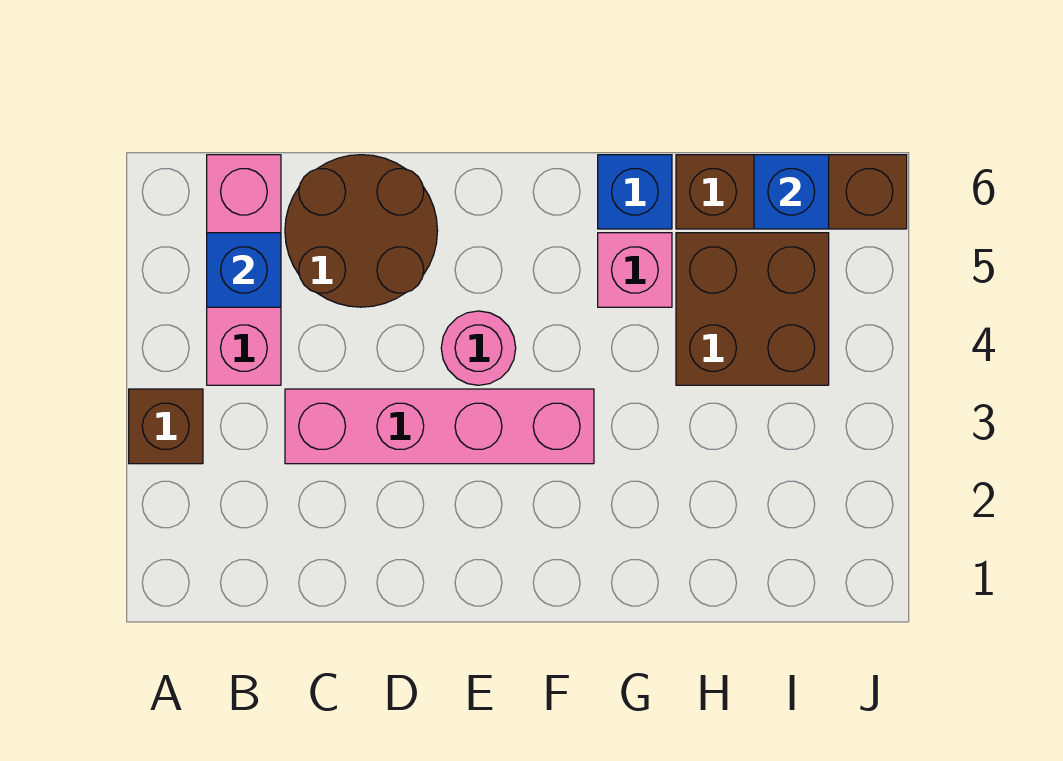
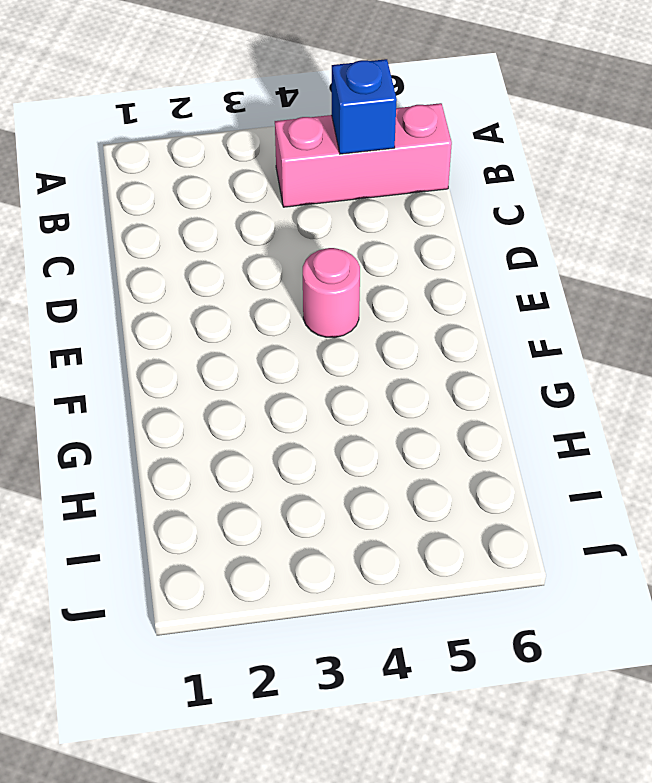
none -> brown 1x1 brick [129,389,203,464]
none -> pink 1x4 brick [285,389,594,464]

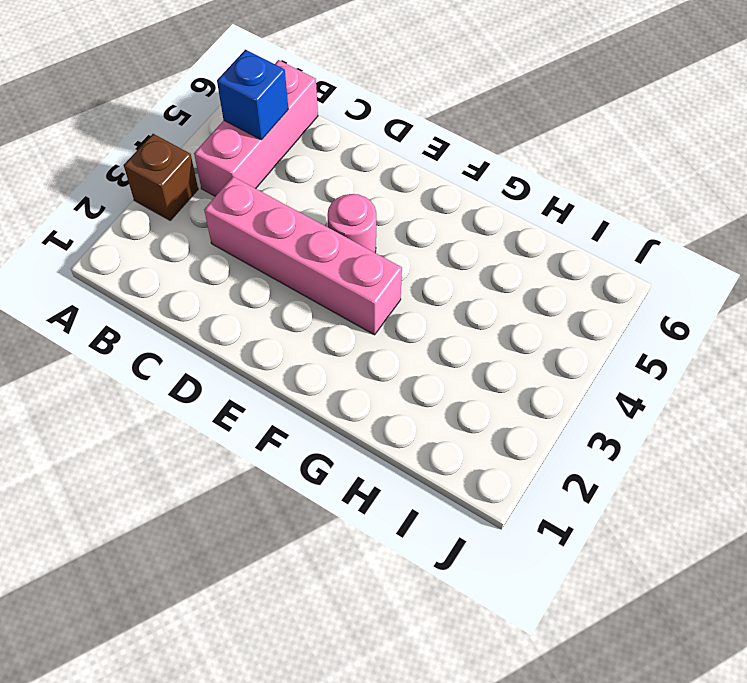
none -> brown 2x2 round brick [285,155,438,307]
none -> pink 1x1 brick [598,233,672,307]

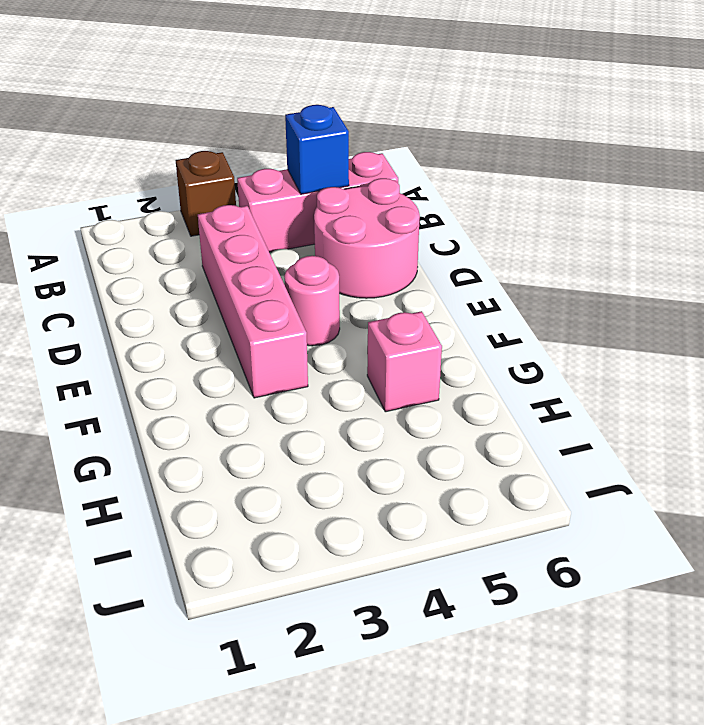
pink 2x2 round brick [314,178,420,298] -> brown 2x2 round brick [285,155,438,307]
none -> blue 1x1 brick [598,155,672,229]
none -> brown 2x2 brick [676,233,829,385]

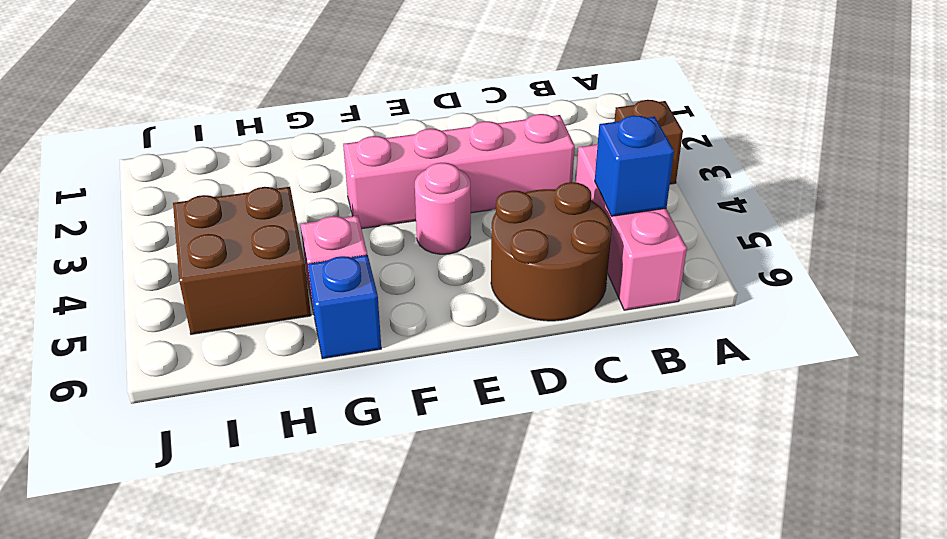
none -> brown 1x3 brick [676,155,907,229]
none -> blue 1x1 brick [754,155,829,229]

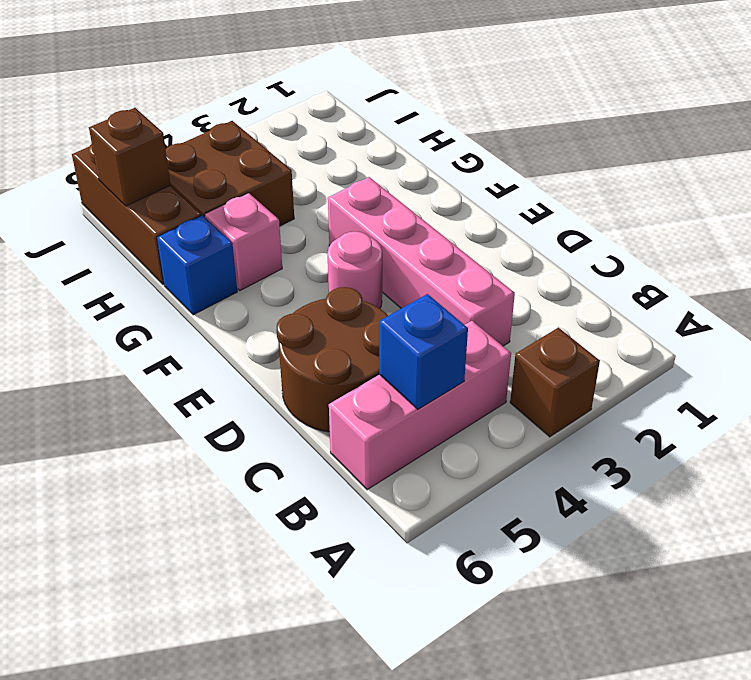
brown 1x1 brick [89,108,171,206] -> blue 1x1 brick [754,155,829,229]

